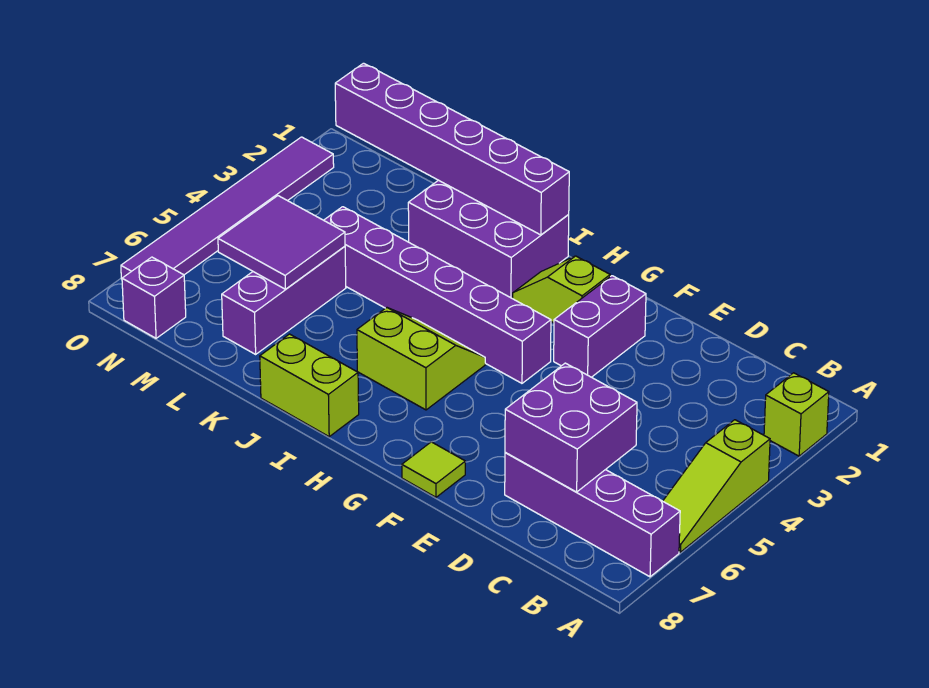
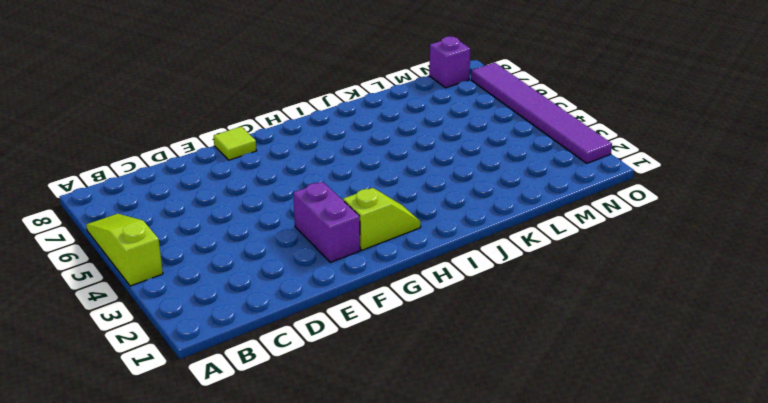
none -> lime 1x1 brick [764,373,829,456]
none -> purple 1x4 brick [505,452,680,577]
none -> purple 1x6 brick [324,207,551,383]

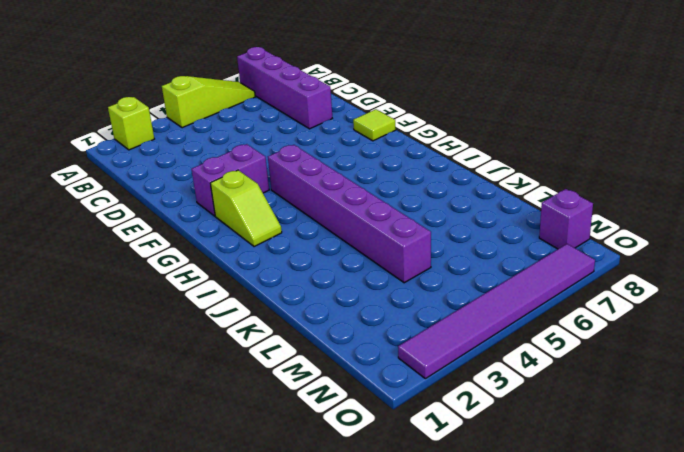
none -> lime 2x2 slope [357,308,485,410]
none -> purple 2x3 brick [408,180,569,299]
none -> lime 1x2 brick [260,334,359,437]

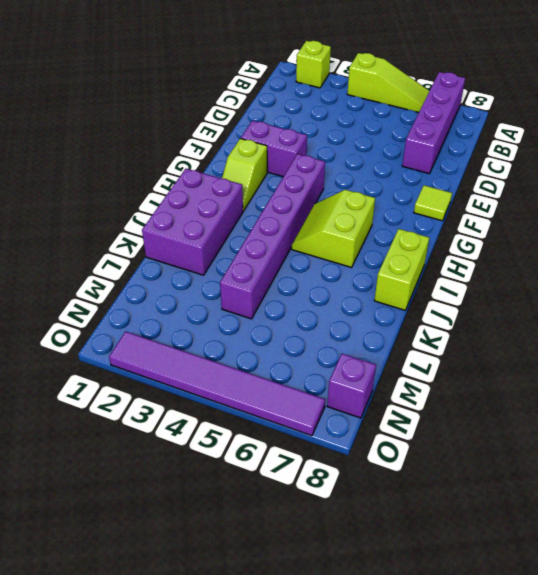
none -> purple 1x3 brick [222,246,346,354]
none -> purple 2x2 brick [505,363,637,492]
none -> purple 1x6 brick [335,63,569,235]

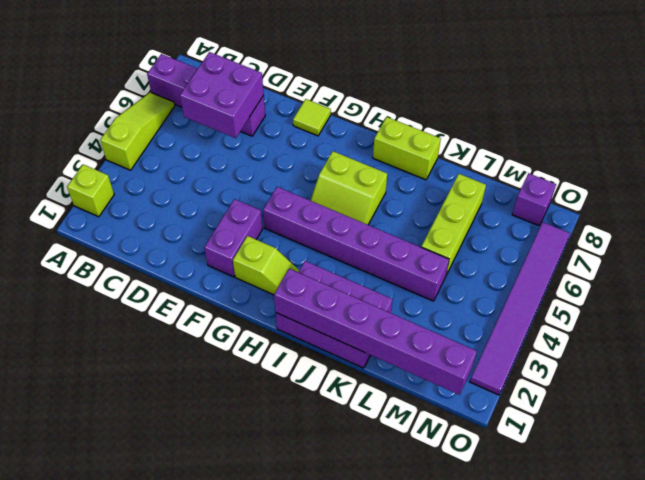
lime 1x3 brick [421,174,486,275] -> purple 1x3 brick [222,246,346,354]
none -> purple 2x2 tile [218,196,345,289]

